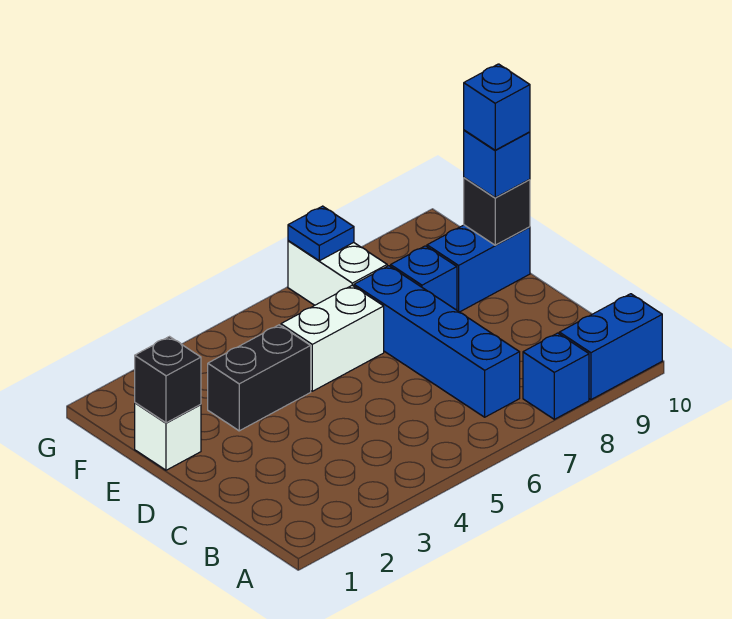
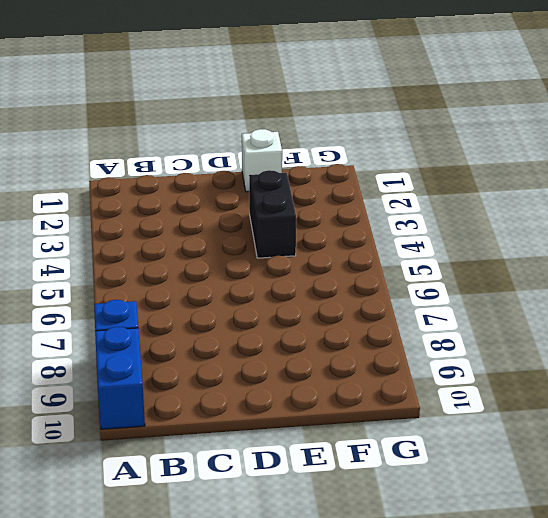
none -> blue 1x4 brick [354,266,520,417]
none -> white 1x2 brick [281,285,384,391]
none -> blue 1x1 brick [391,246,457,310]

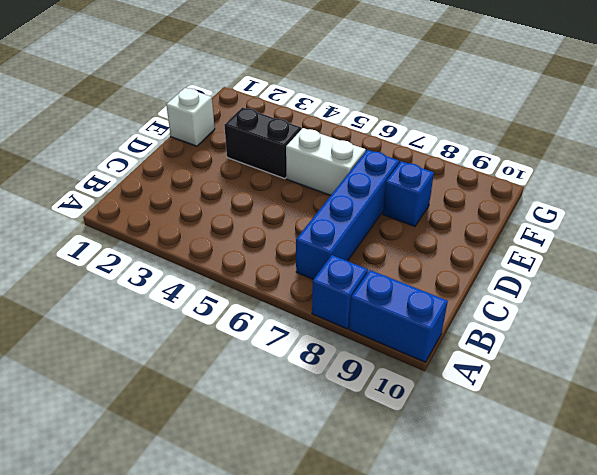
none -> blue 1x2 brick [427,225,530,312]
none -> white 1x2 brick [288,241,387,305]
none -> black 1x1 brick [135,337,201,423]

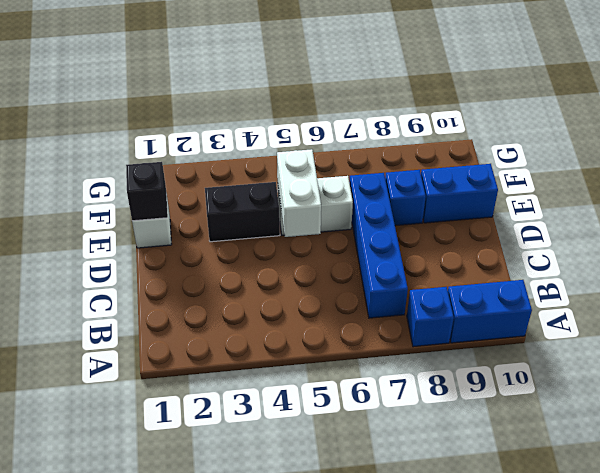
white 1x2 brick [277,149,321,237] -> white 1x2 brick moved to [288,241,387,305]
none -> black 1x1 brick [464,178,530,245]
none -> blue 1x1 plate [288,206,354,261]
none -> blue 1x1 brick [464,130,530,198]

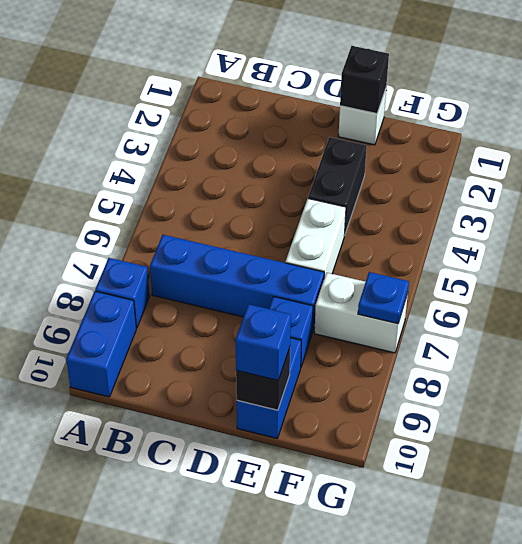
none -> blue 1x1 brick [464,64,530,150]

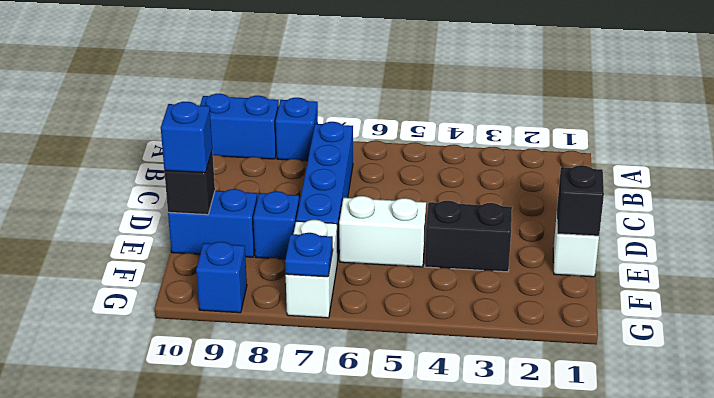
blue 1x1 brick [196,242,247,313] -> blue 1x1 brick moved to [464,64,530,150]

